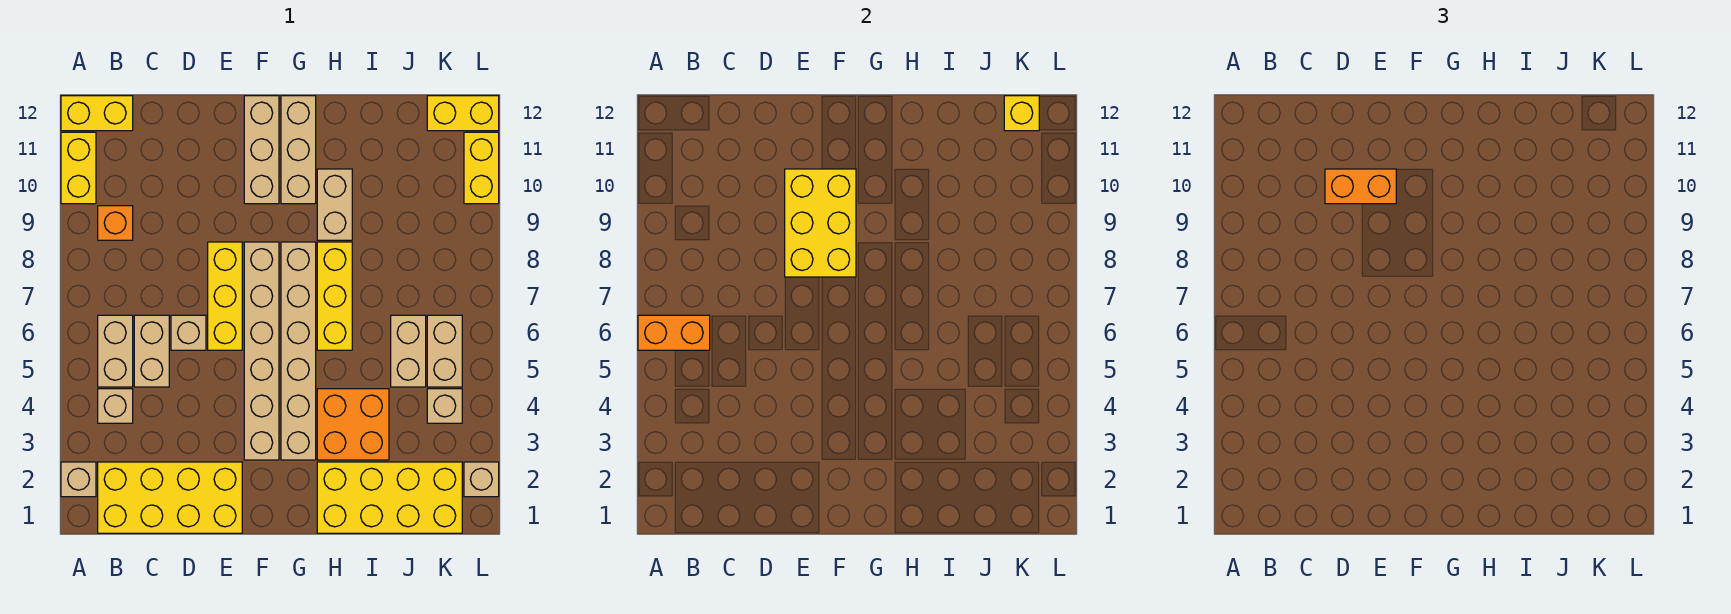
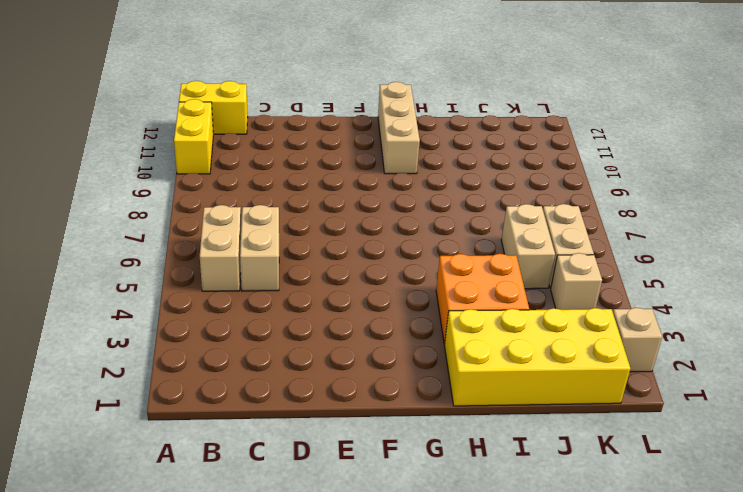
none -> tan 1x1 brick [61,462,96,497]
none -> yellow 2x4 brick [98,462,242,533]
none -> tan 1x1 brick [98,389,133,423]

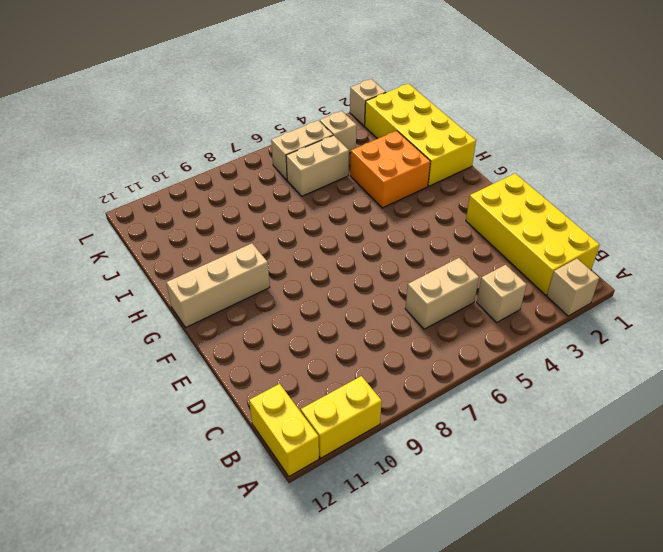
none -> tan 1x2 brick [98,315,133,387]
none -> orange 1x1 brick [98,206,133,240]
none -> tan 1x1 brick [171,315,206,350]

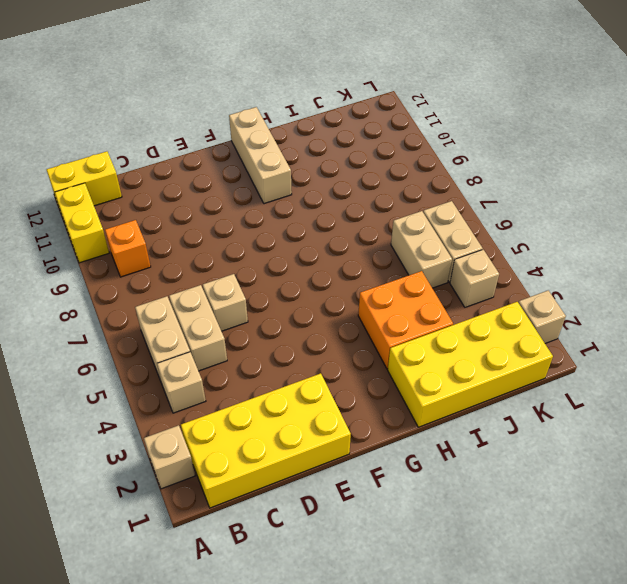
none -> yellow 1x3 brick [208,242,242,350]
none -> tan 1x6 brick [244,242,279,460]
none -> tan 1x3 brick [244,96,279,204]

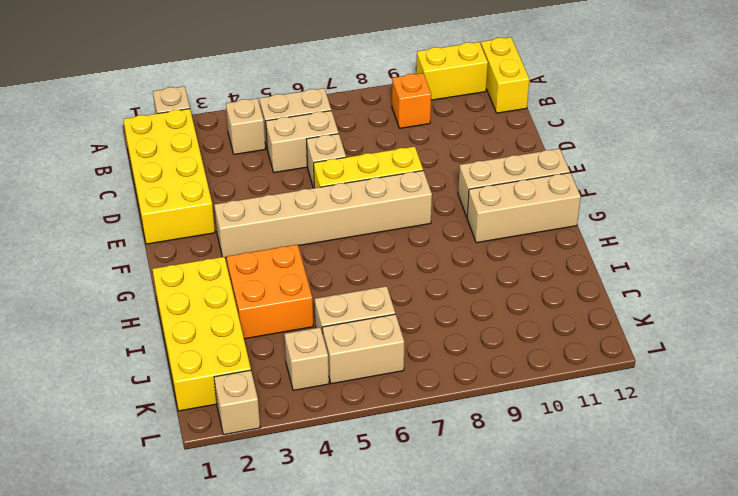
none -> tan 1x6 brick [281,242,316,460]
none -> yellow 1x3 brick [317,242,352,350]
none -> tan 1x2 brick [317,169,352,240]

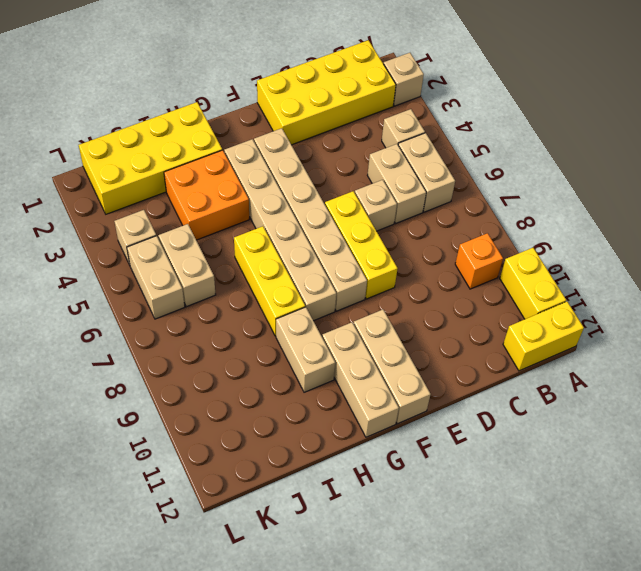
none -> yellow 1x2 brick [427,96,499,131]
none -> tan 1x1 brick [464,462,499,497]
none -> yellow 1x2 brick [464,132,499,204]

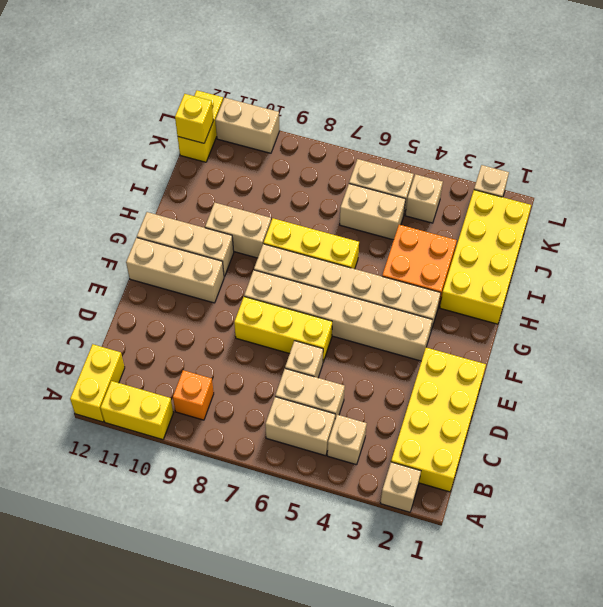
tan 1x2 brick [215,98,280,153] -> yellow 1x2 brick [464,132,499,204]
none -> orange 1x2 brick [638,315,710,350]
none -> yellow 2x3 brick [785,169,856,277]
none -> orange 1x2 brick [1325,169,1396,204]

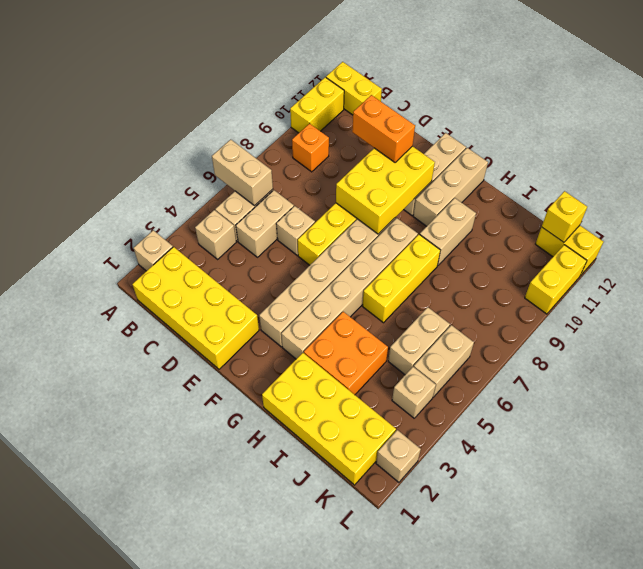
tan 1x2 brick [212,139,273,206] -> orange 1x2 brick [638,315,710,350]

